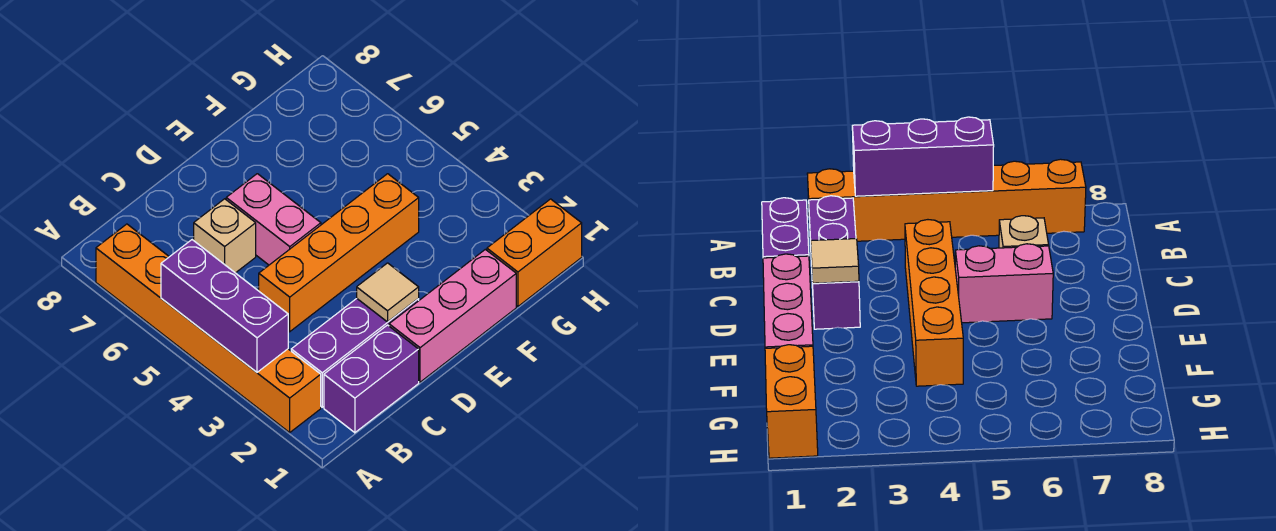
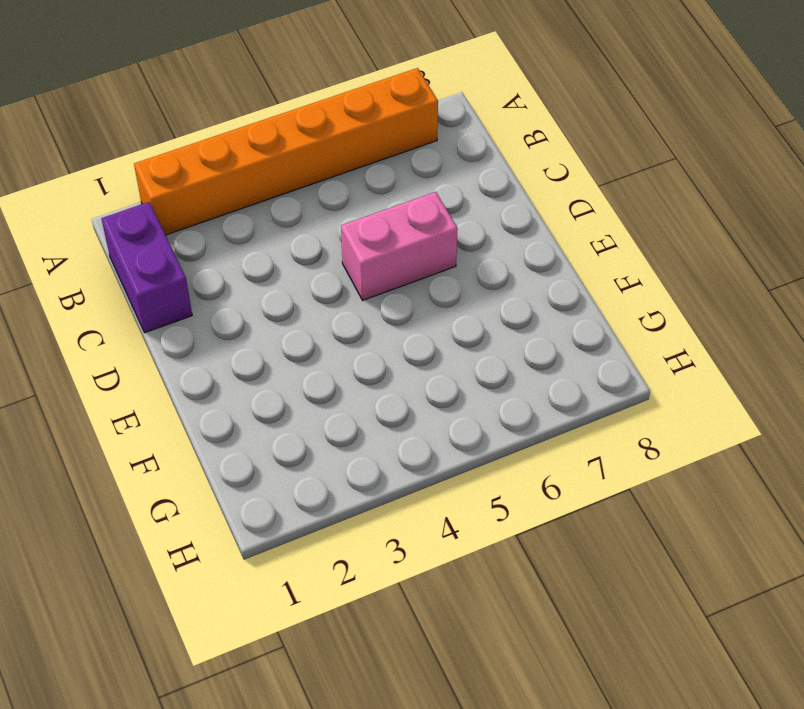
none -> purple 1x3 brick [291,299,419,407]
none -> orange 1x4 brick [259,174,419,332]

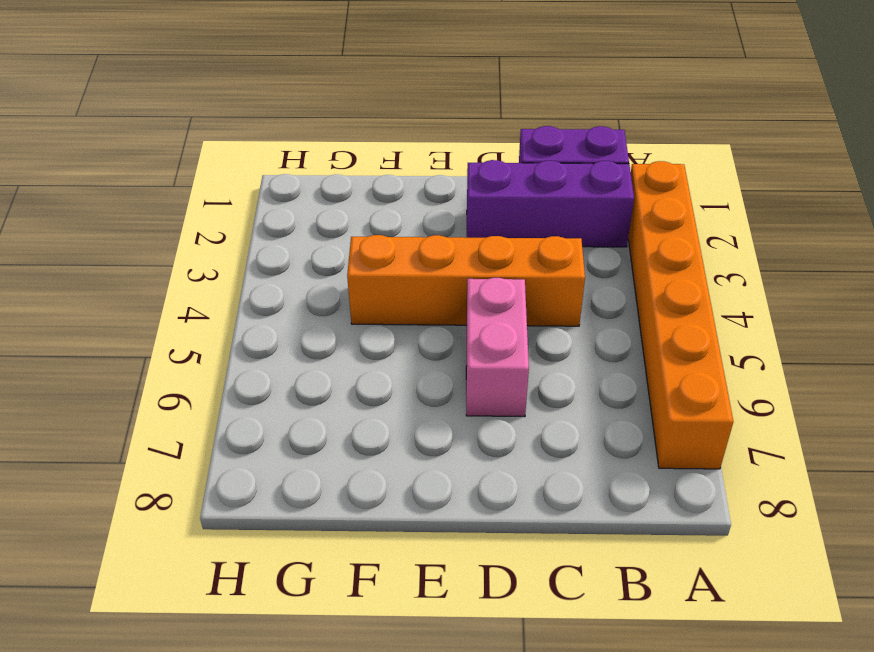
none -> tan 1x1 brick [194,199,256,273]
none -> pink 1x3 brick [389,249,516,382]

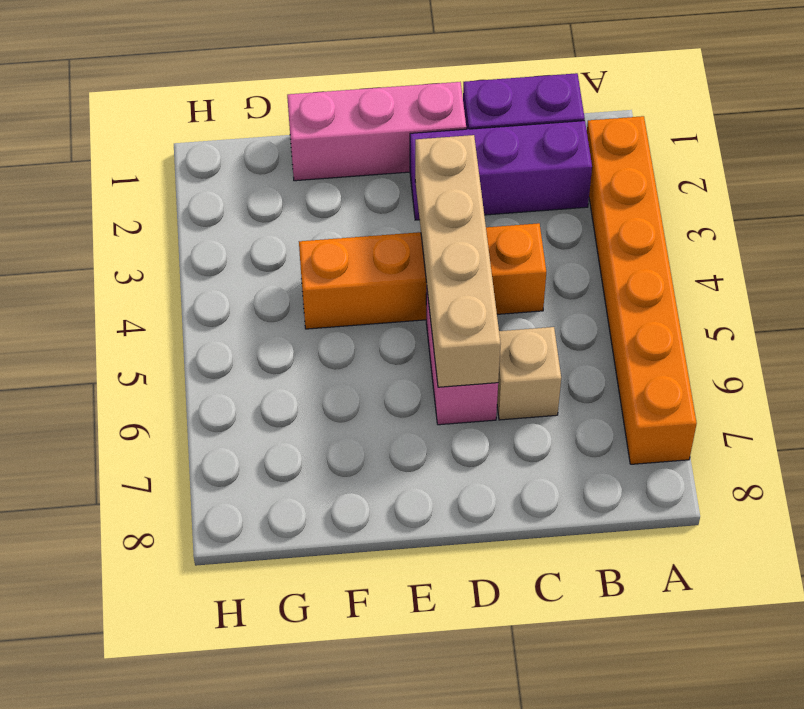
tan 1x4 brick [415,135,501,387] -> none
none -> orange 1x2 brick [487,199,582,306]
none -> purple 1x3 brick [161,240,288,372]

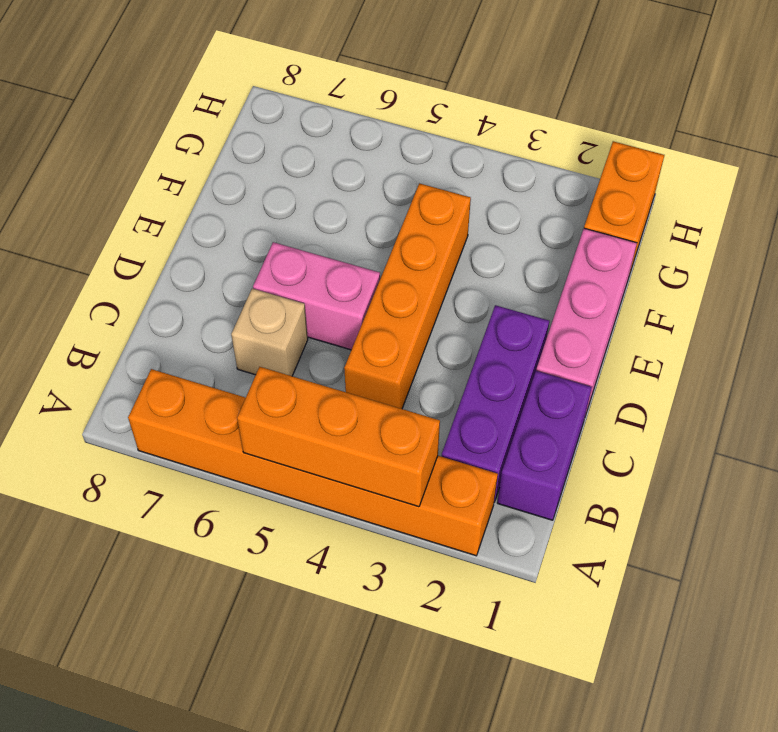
orange 1x3 brick [237,367,440,507] -> purple 1x3 brick [161,240,288,372]
none -> tan 1x1 tile [357,263,419,322]

